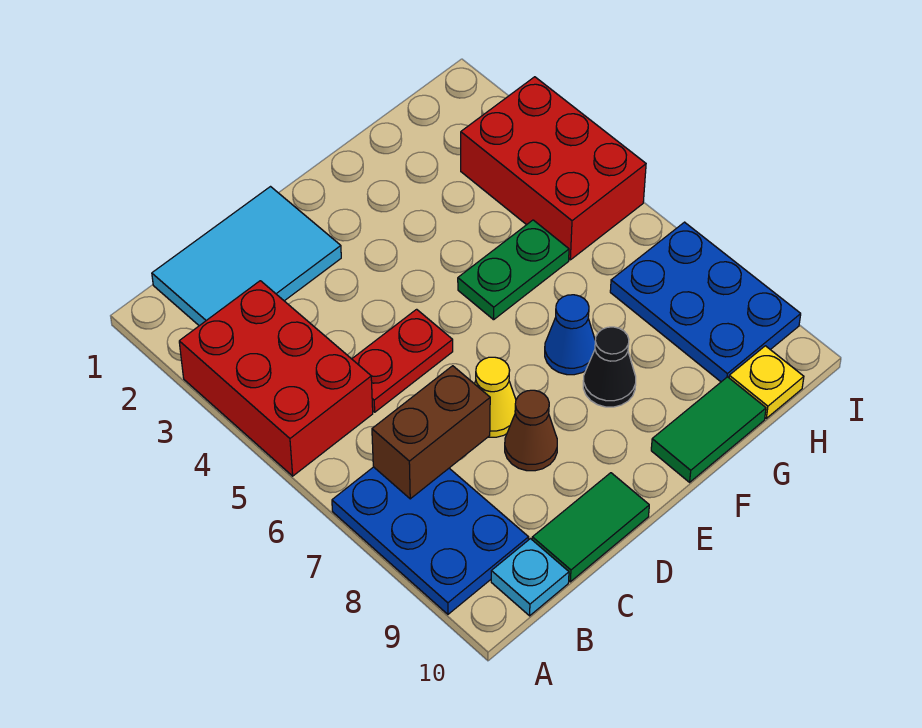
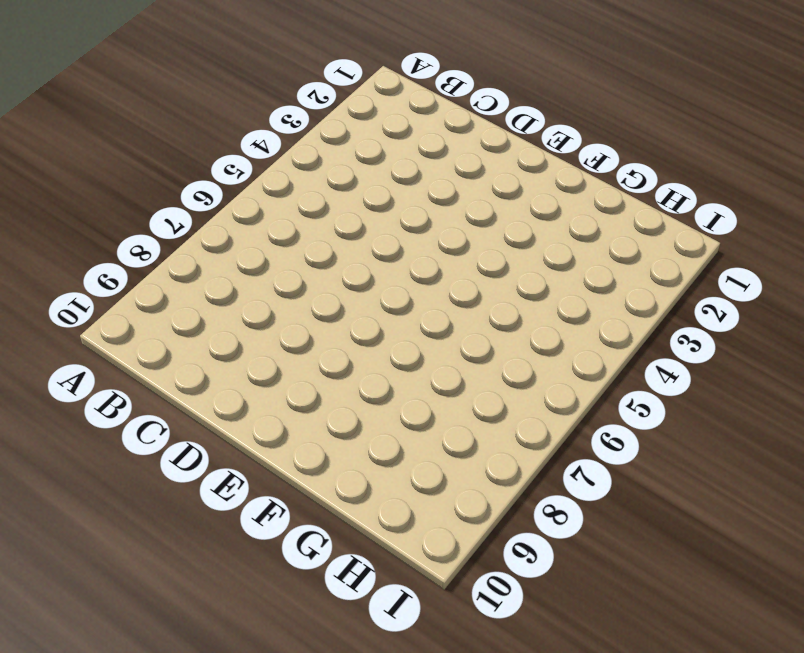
none -> red 2x3 brick [179,281,373,476]
none -> blue 2x3 plate [332,467,529,614]
none -> cyan 2x3 tile [152,187,341,326]

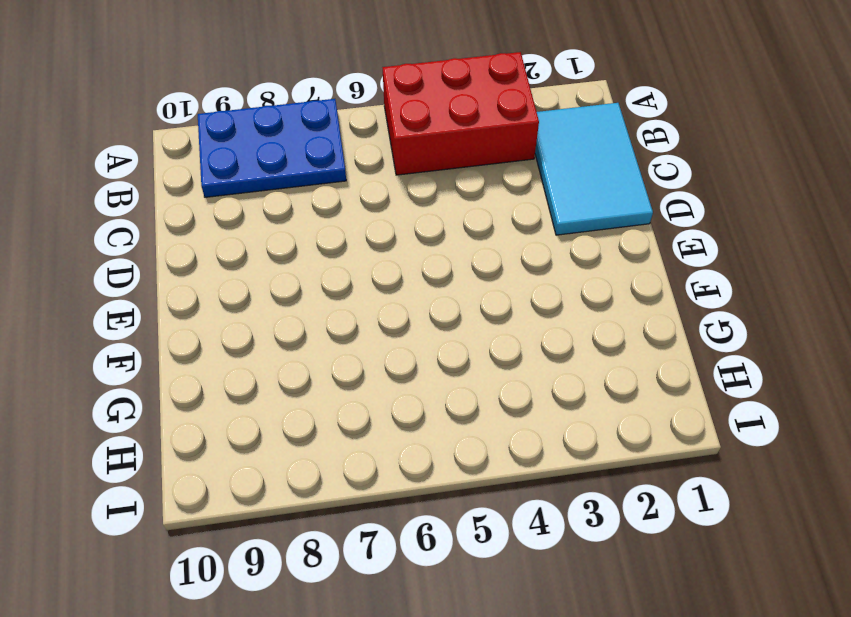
none -> cyan 1x1 plate [491,539,569,616]
none -> red 1x2 plate [352,309,453,412]
none -> green 1x2 tile [532,473,649,582]

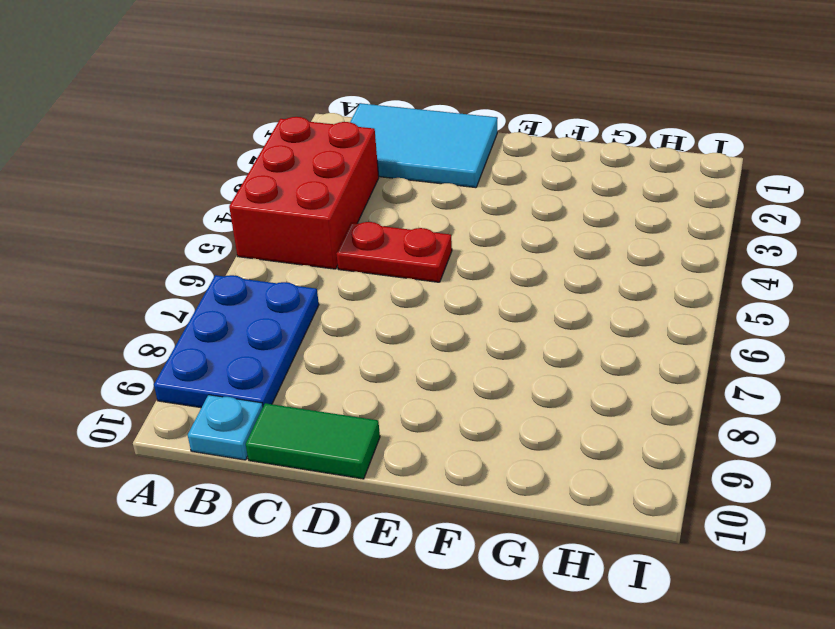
none -> yellow 1x1 cone [475,357,516,437]
none -> brown 1x1 cone [505,390,557,471]
none -> green 1x2 plate [458,220,569,320]

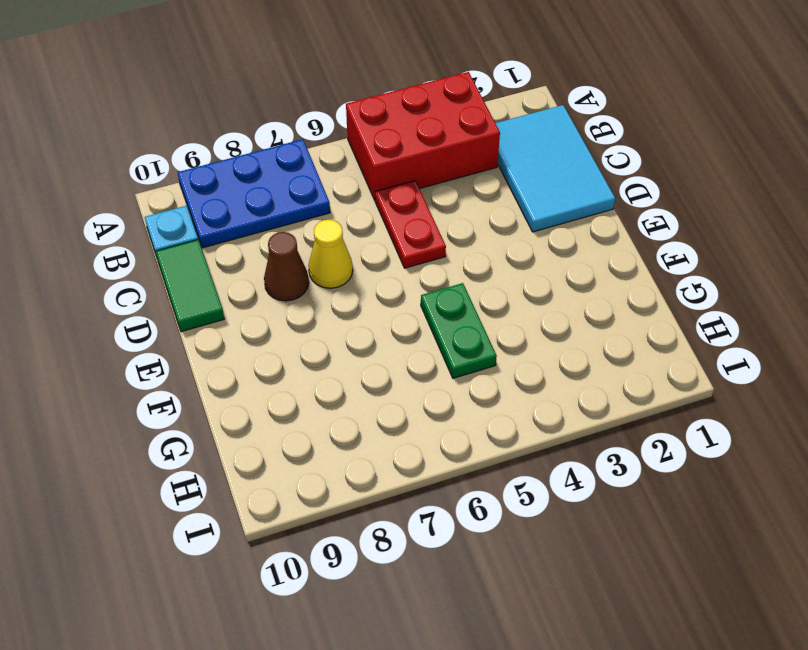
none -> blue 1x1 cone [545,295,595,375]
none -> black 1x1 cone [583,327,636,407]
none -> green 1x2 tile [651,377,766,482]

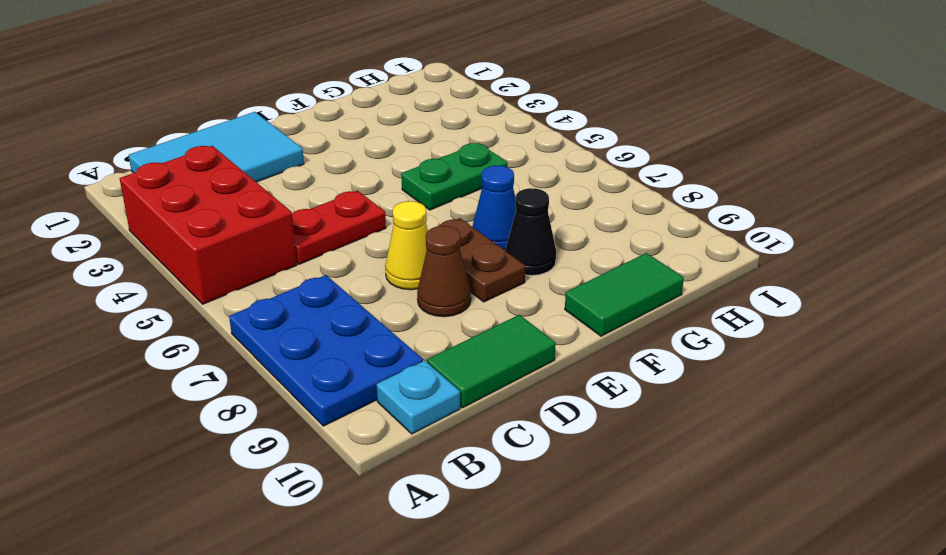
brown 1x2 plate [440,218,525,302] -> none
none -> red 2x3 brick [461,77,646,260]
none -> blue 2x3 plate [610,222,801,382]
none -> yellow 1x1 plate [729,346,804,418]

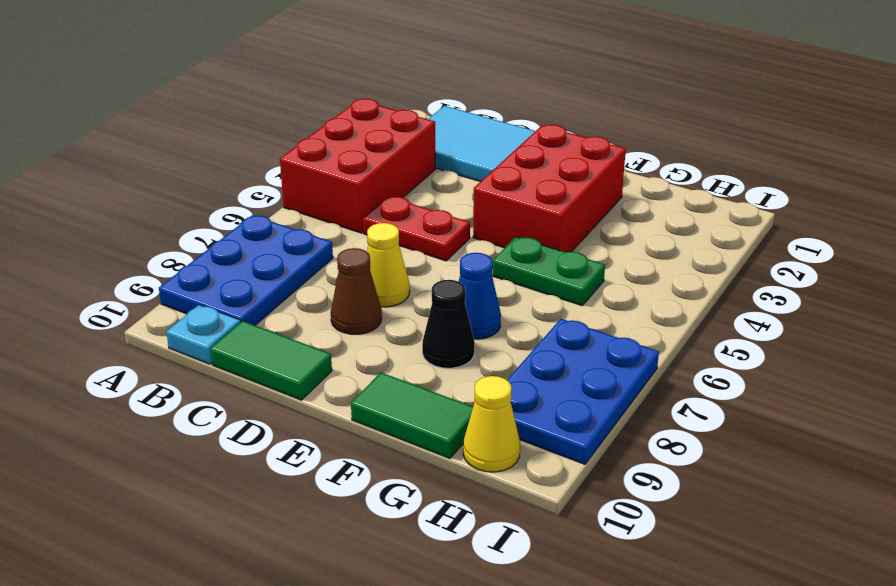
red 2x3 brick [473,125,626,252] -> red 2x3 brick moved to [461,77,646,260]
yellow 1x1 cone [463,376,520,472] -> yellow 1x1 plate [729,346,804,418]
none -> brown 1x2 brick [372,366,490,499]

